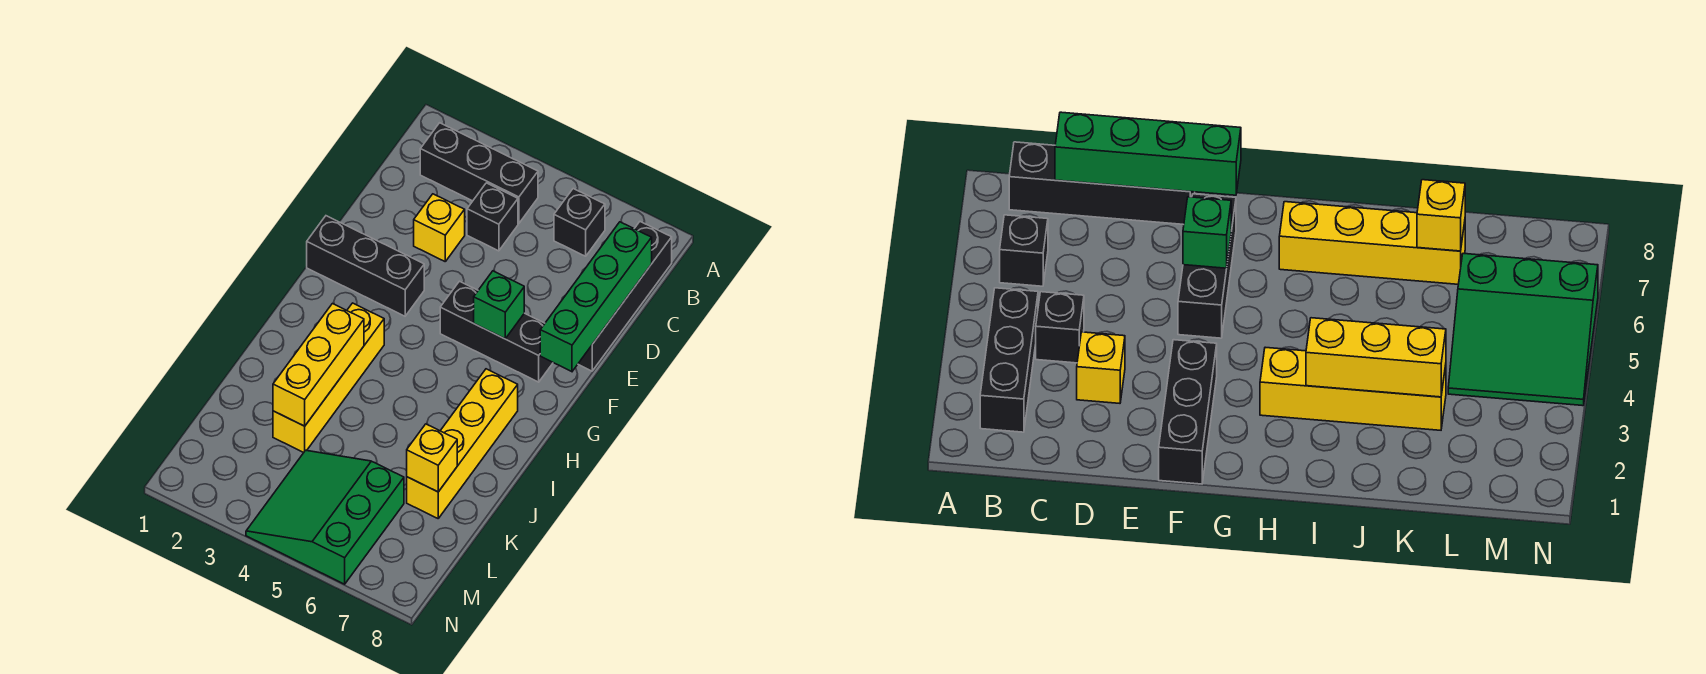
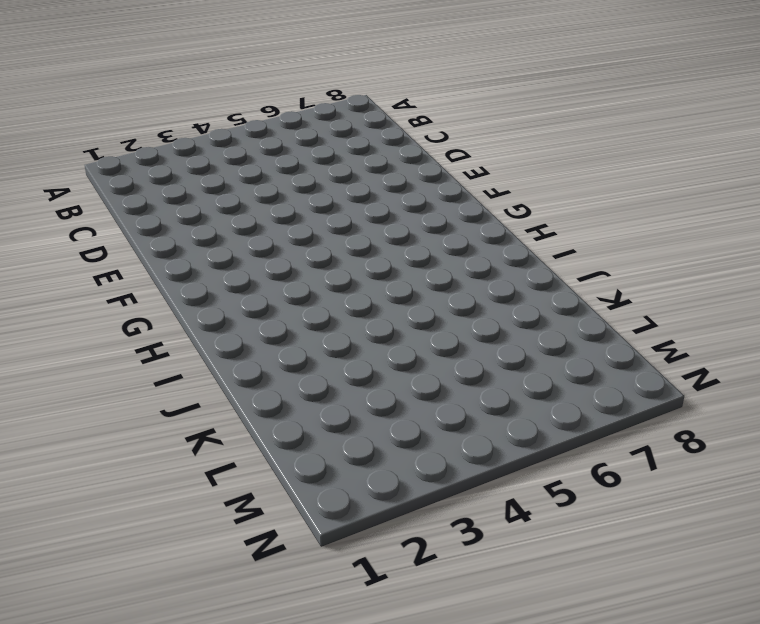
none -> black 1x3 brick [420,123,538,223]
none -> black 1x1 brick [554,189,605,256]
none -> black 1x4 brick [578,222,672,371]

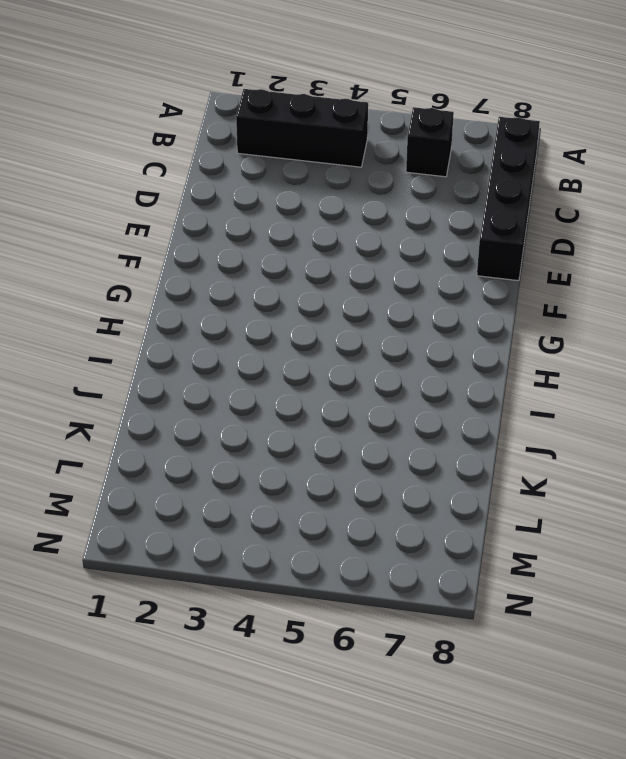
none -> black 1x1 brick [467,183,518,251]
none -> yellow 1x1 brick [414,194,465,261]
none -> black 1x3 brick [307,216,424,316]

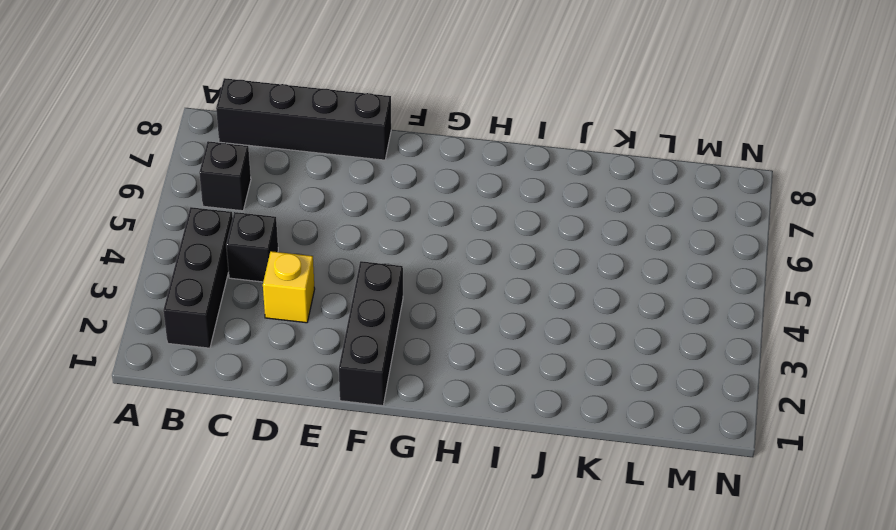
none -> black 1x3 brick [440,281,553,382]
none -> yellow 1x4 brick [273,303,384,453]
none -> yellow 1x4 brick [407,369,518,518]

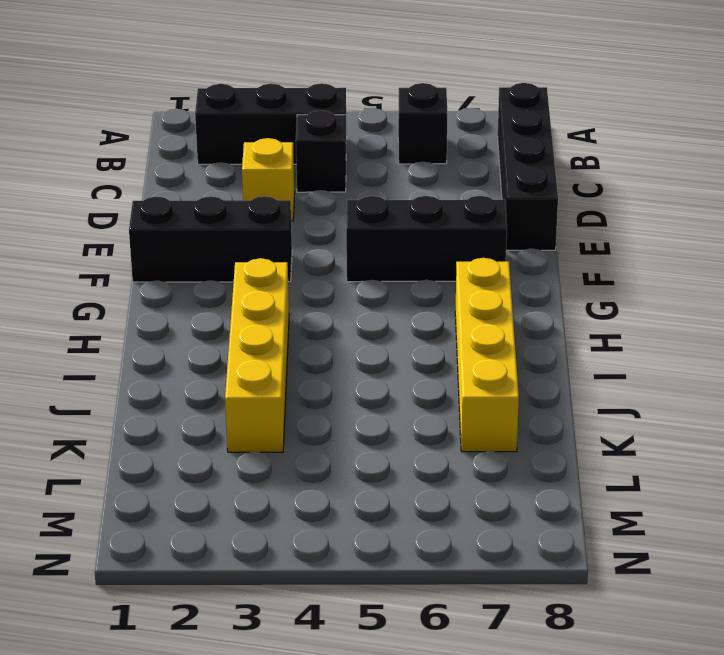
none -> green 3x3 slope [246,450,404,584]
none -> green 1x4 brick [540,222,652,372]
none -> green 1x1 brick [474,271,524,339]

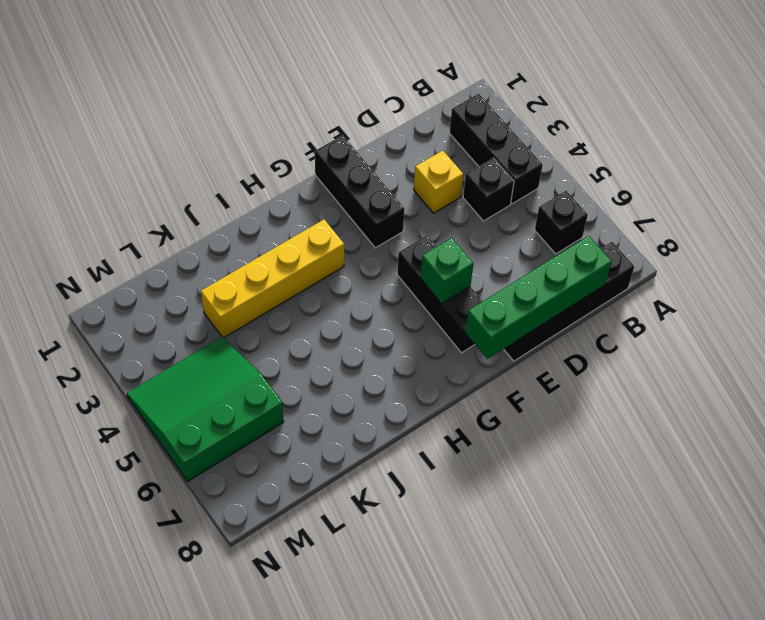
none -> yellow 1x4 brick [407,369,518,518]
none -> yellow 1x3 brick [273,304,364,426]
none -> yellow 1x1 brick [407,424,457,492]

